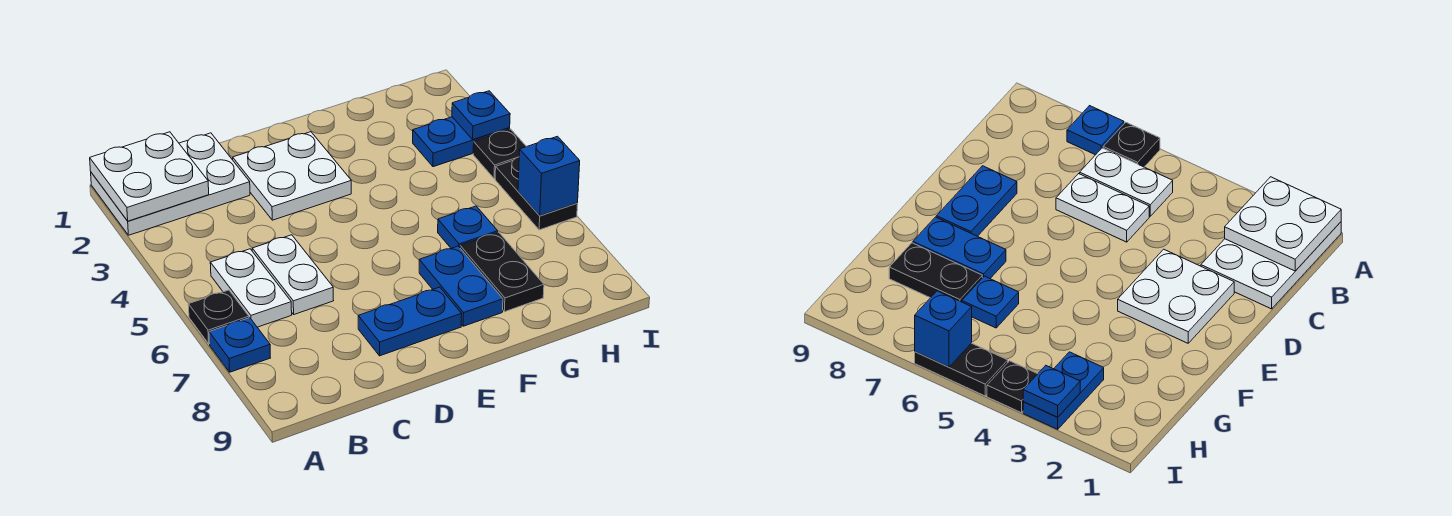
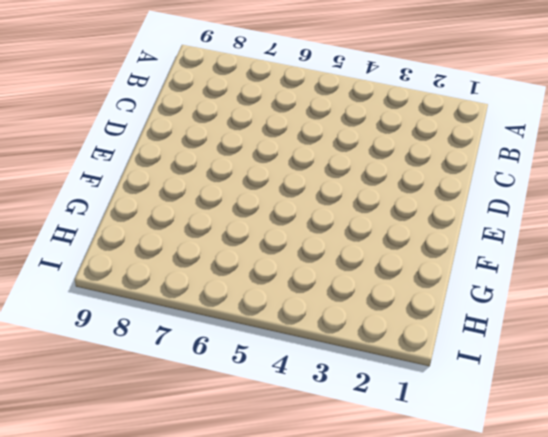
none -> white 2x3 plate [91,133,250,235]
none -> black 1x1 plate [188,290,249,344]
none -> blue 1x1 plate [209,318,270,372]

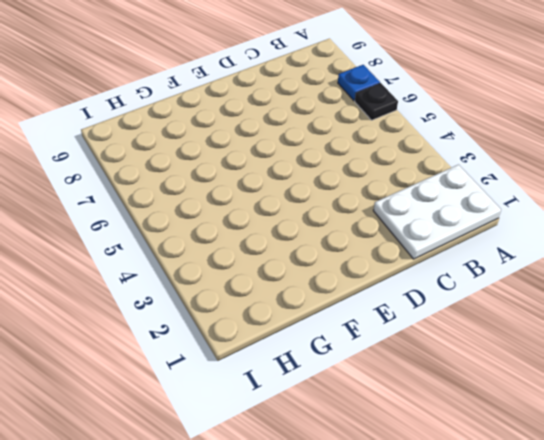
none -> white 1x2 plate [210,249,292,327]
none -> white 1x2 plate [252,235,334,314]
none -> white 2x2 plate [233,132,351,220]

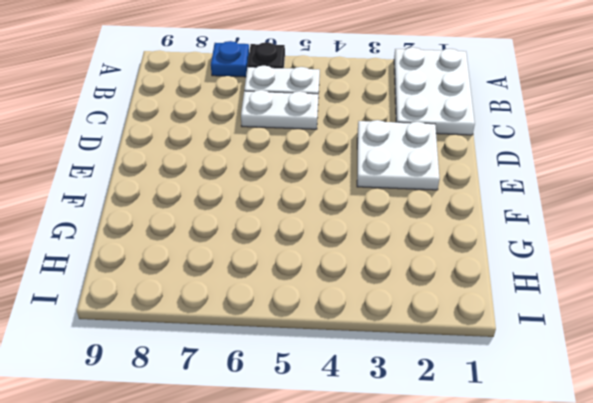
none -> blue 1x2 plate [358,287,462,356]
none -> blue 1x2 plate [419,246,503,326]
none -> blue 1x1 plate [438,206,498,248]

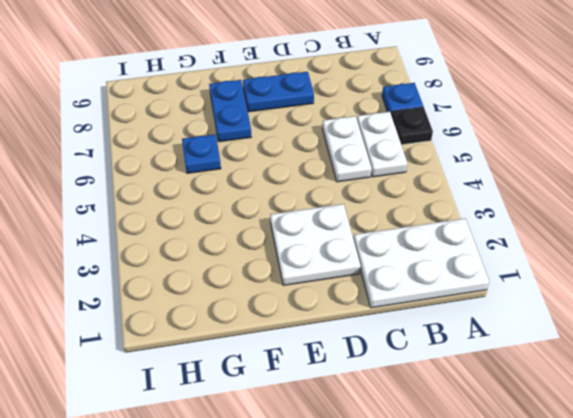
none -> black 1x2 plate [460,232,544,312]
none -> blue 1x2 plate [413,117,510,167]
none -> black 1x1 plate [473,129,526,179]

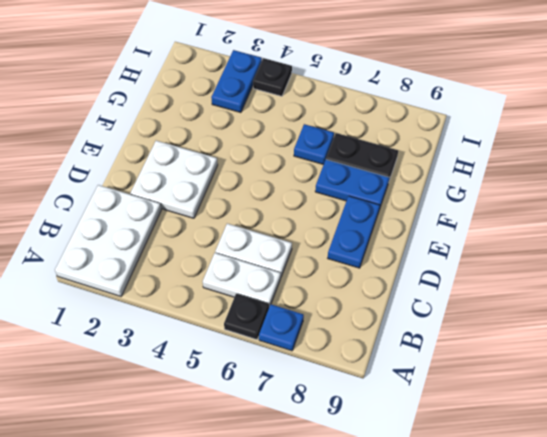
none -> black 1x2 plate [495,157,578,230]
none -> white 2x2 plate [90,132,209,221]
none -> blue 1x1 plate [452,91,510,139]

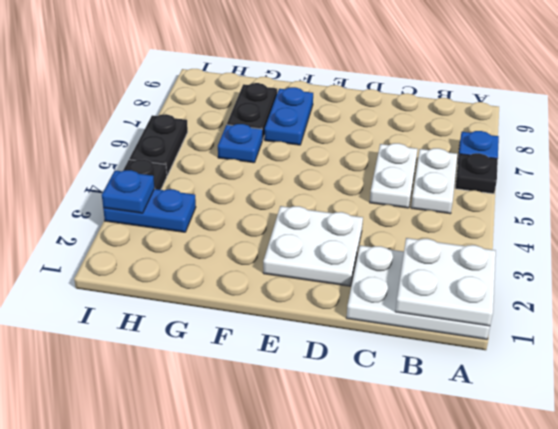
none -> blue 1x2 plate [358,287,462,356]
none -> blue 1x1 brick [518,136,580,216]

